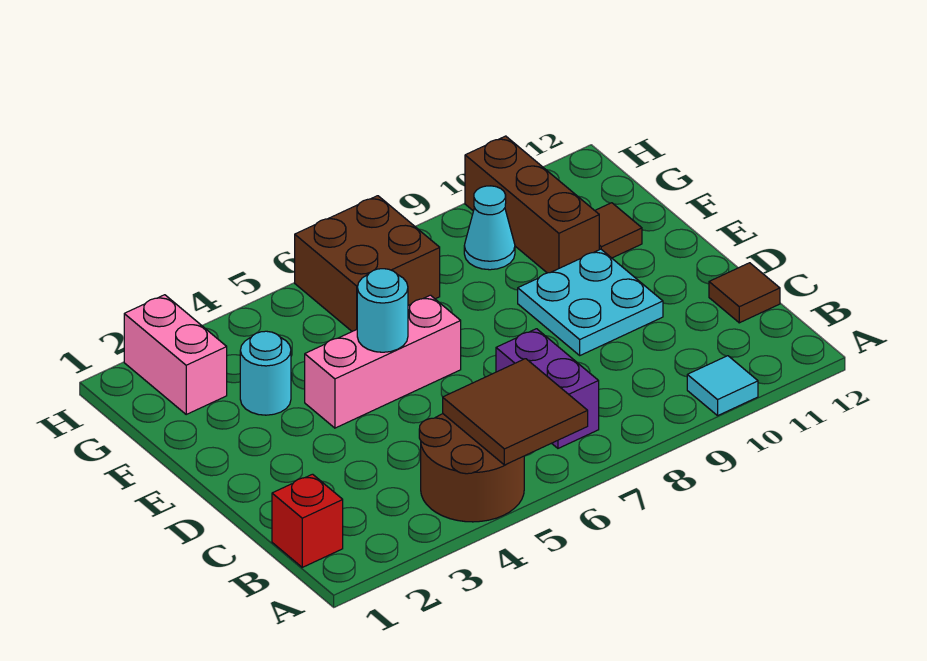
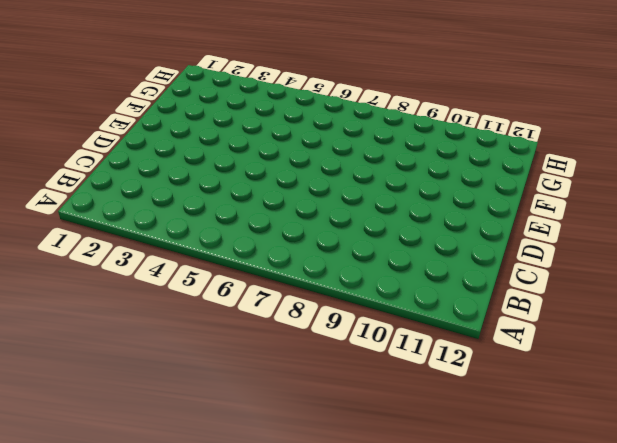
none -> brown 2x2 round brick [419,414,524,522]
none -> cyan 1x1 tile [687,356,758,416]
none -> red 1x1 brick [272,474,343,567]

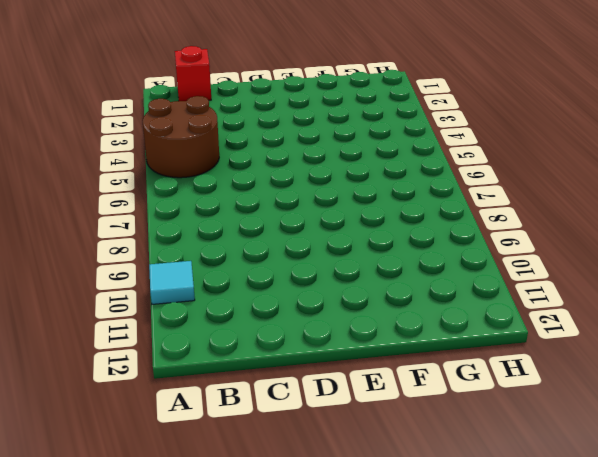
none -> purple 1x2 brick [496,329,599,448]
none -> brown 1x1 tile [709,263,780,323]
none -> cyan 2x2 plate [518,249,663,355]

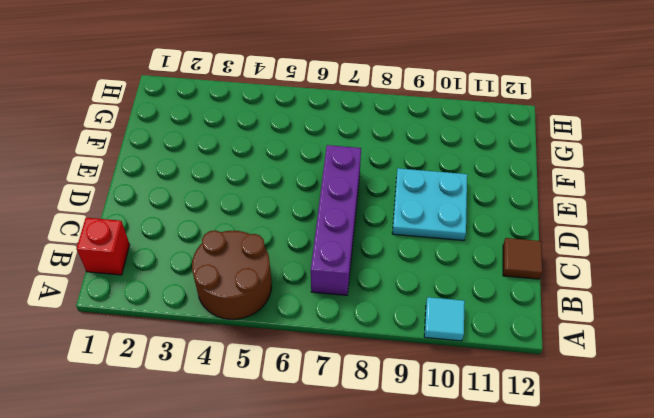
purple 1x4 brick [311,145,361,295] -> purple 1x2 brick [496,329,599,448]
none -> pink 1x3 brick [305,295,461,428]
none -> cyan 1x1 round brick [240,331,291,415]
none -> brown 1x3 brick [465,136,599,273]

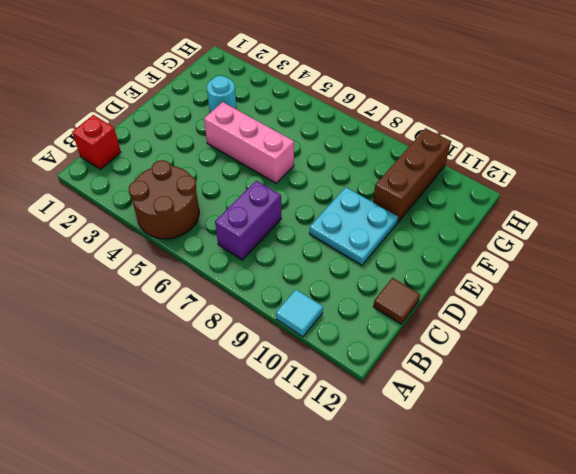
none -> brown 1x1 tile [595,203,642,258]
none -> pink 1x2 brick [124,295,227,414]
none -> brown 2x2 brick [295,196,440,331]

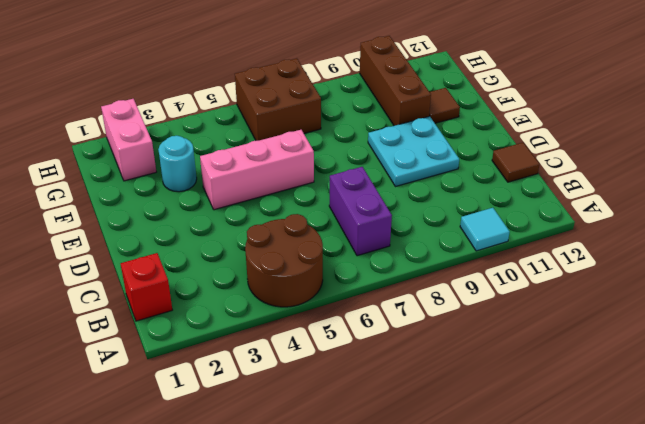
none -> cyan 1x1 cone [464,186,515,270]
none -> brown 2x2 tile [443,359,588,465]
none -> cyan 1x1 round brick [357,269,408,352]

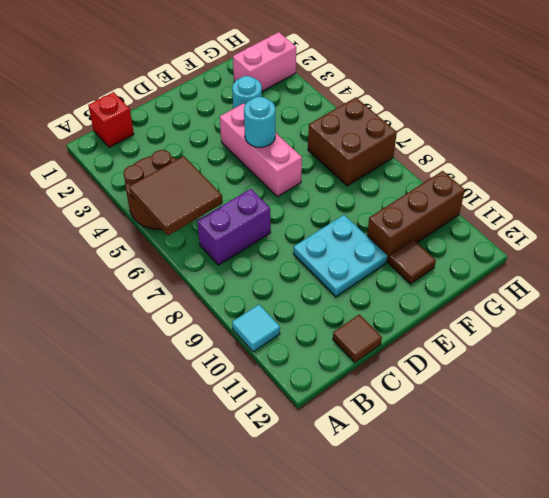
none -> cyan 1x1 cone [464,186,515,270]

